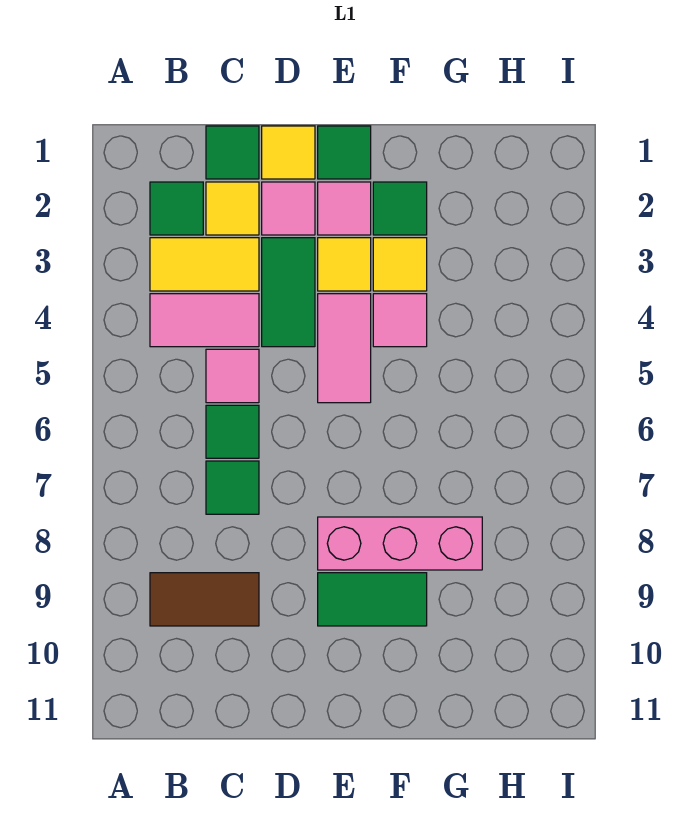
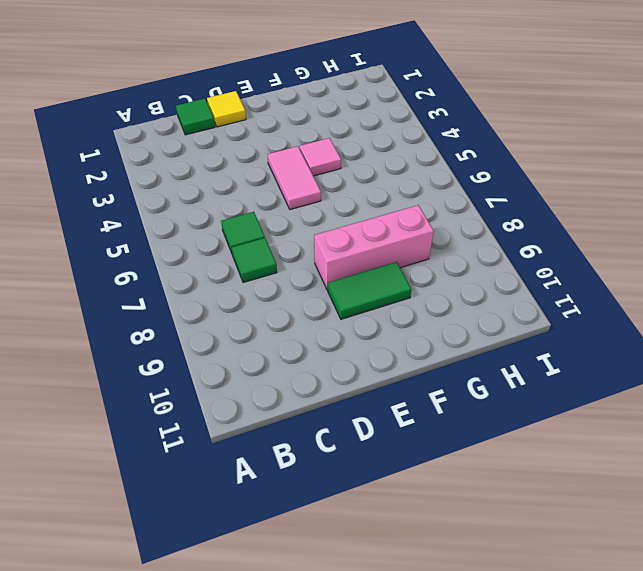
none -> green 1x1 tile [150,182,203,235]
none -> yellow 1x2 tile [150,238,259,291]
none -> pink 1x2 tile [150,294,259,347]

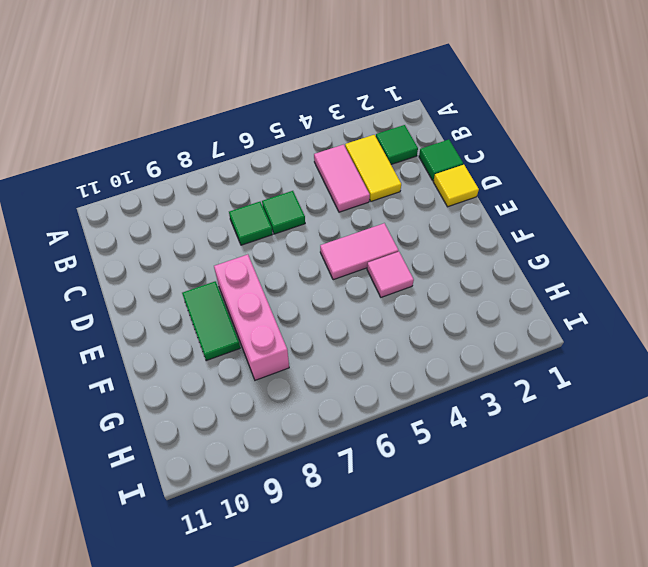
none -> brown 1x2 tile [150,573,259,626]
none -> yellow 1x1 tile [206,182,259,235]
none -> pink 1x1 tile [206,349,259,403]

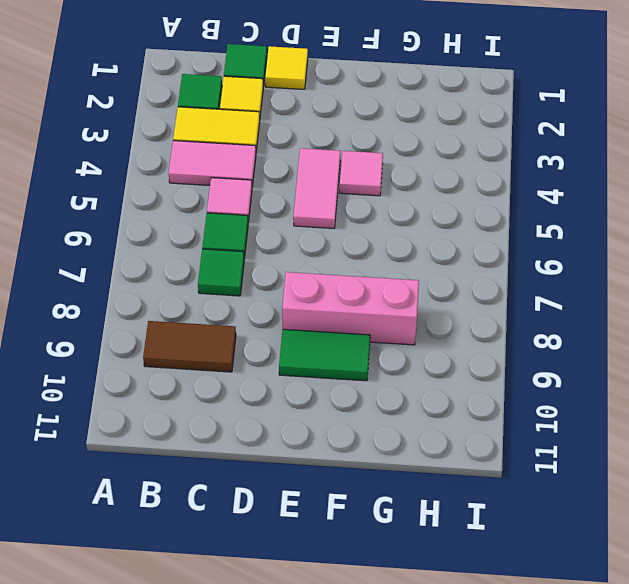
none -> pink 1x1 tile [262,182,315,235]
none -> green 1x2 tile [262,238,315,347]
none -> green 1x1 tile [318,126,371,179]

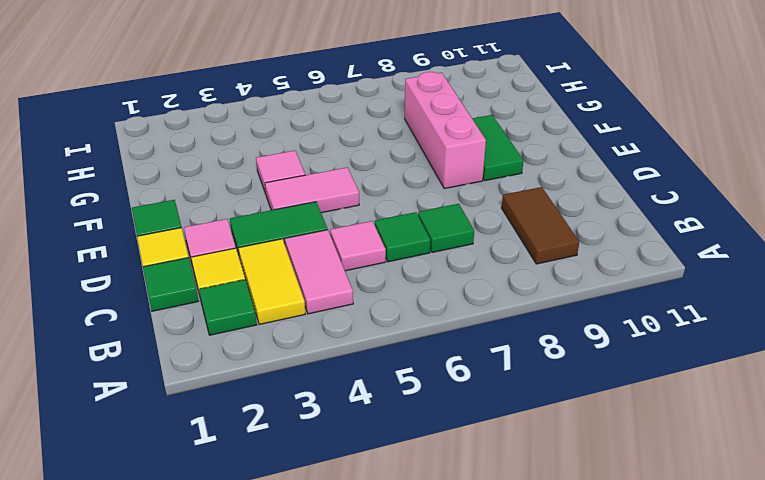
none -> pink 1x1 tile [318,182,371,235]
none -> yellow 1x1 tile [318,238,371,291]
none -> green 1x1 tile [373,182,427,235]

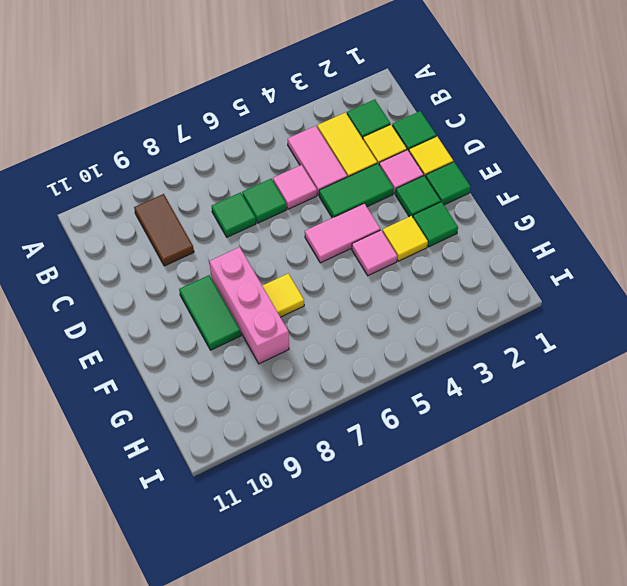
green 1x1 tile [396,176,441,217] -> pink 1x1 tile [318,182,371,235]
yellow 1x1 tile [262,274,304,317] -> yellow 1x1 tile moved to [318,238,371,291]

